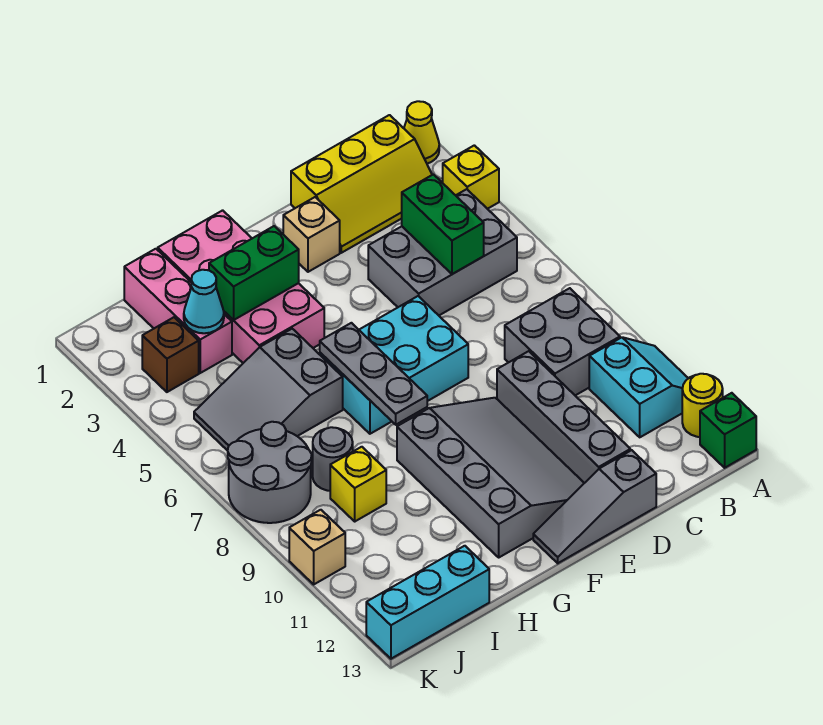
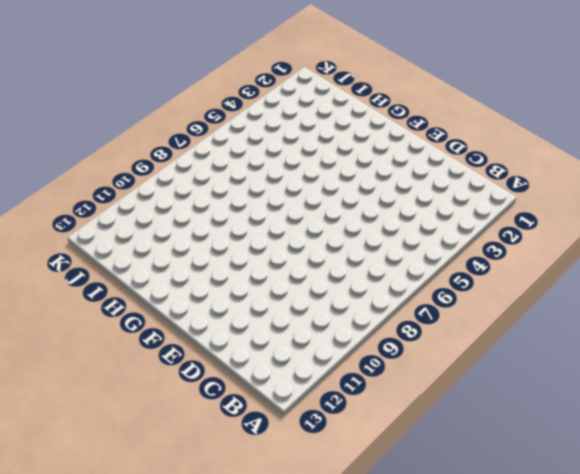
none -> yellow 1x1 cone [404,101,439,164]
none -> yellow 1x1 brick [443,145,499,209]
none -> cyan 2x2 slope [589,337,688,437]

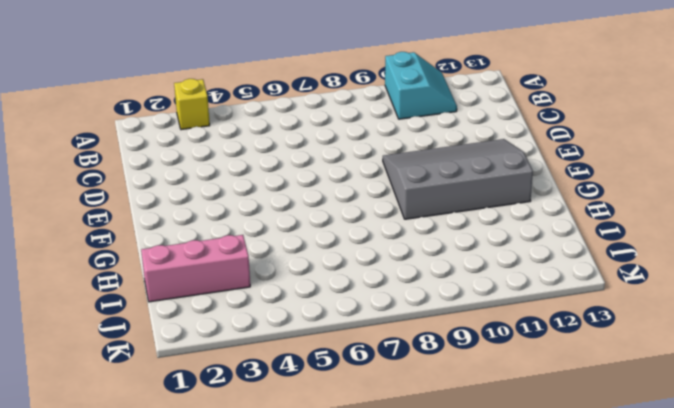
cyan 2x2 slope [385,52,457,119] -> cyan 2x2 slope turned to [589,337,688,437]
none -> yellow 1x1 cone [404,101,439,164]
none -> yellow 1x1 round brick [682,374,723,437]
none -> green 1x1 brick [700,393,756,468]

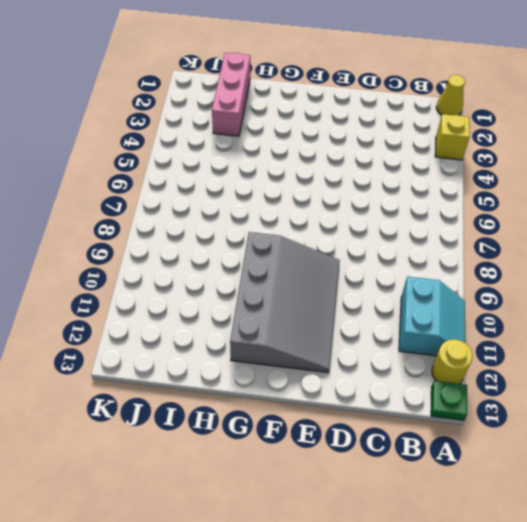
green 1x1 plate [431,381,467,420] -> green 1x1 brick [700,393,756,468]
none -> yellow 2x3 slope [291,115,432,253]
none -> grey 2x3 brick [368,189,517,315]
none -> grey 2x2 brick [505,288,620,395]

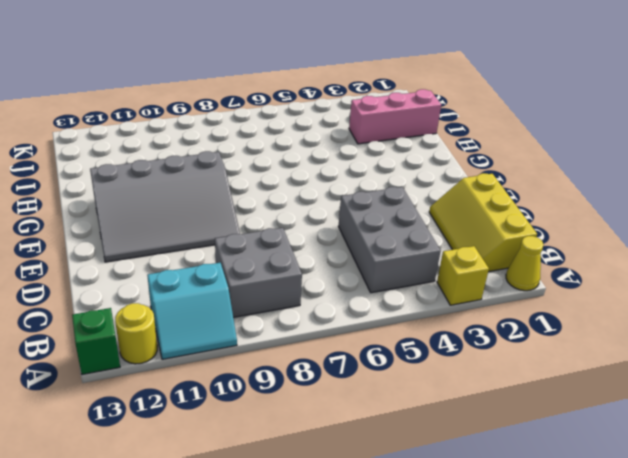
none -> grey 1x4 brick [497,351,630,483]
none -> grey 1x3 slope [533,450,656,563]
none -> tan 1x1 brick [283,197,340,272]

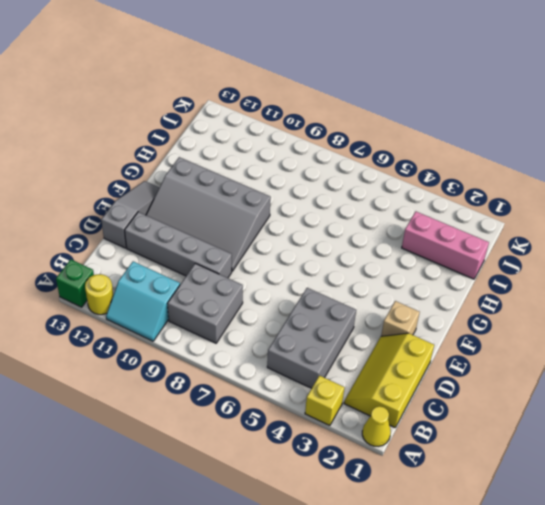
none -> cyan 2x3 brick [320,296,468,434]
none -> pink 2x4 brick [158,210,324,363]
none -> grey 2x3 slope [194,329,343,451]

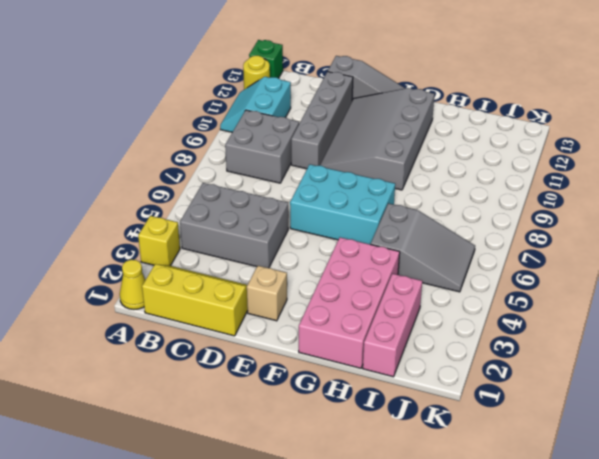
none -> grey 1x1 round brick [313,427,353,491]
none -> yellow 1x1 brick [330,447,386,521]
none -> cyan 1x3 brick [366,546,489,659]

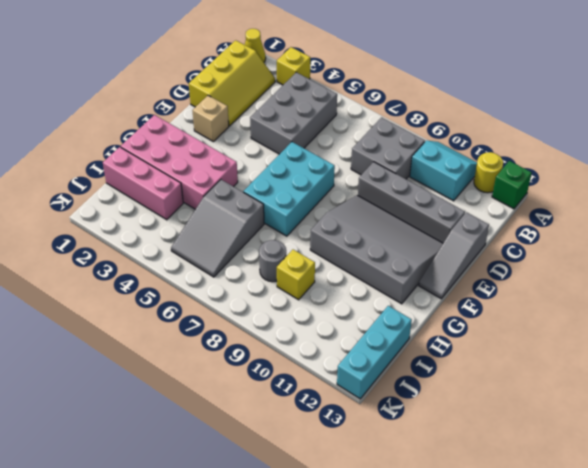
none -> brown 1x1 brick [142,317,199,392]
none -> grey 2x2 round brick [228,422,312,523]
none -> tan 1x1 brick [289,510,345,584]

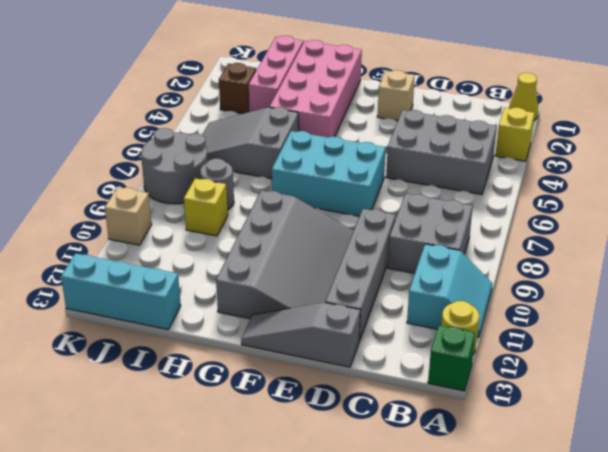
none -> yellow 2x3 slope [291,115,432,253]
none -> green 1x2 brick [402,174,484,274]
none -> green 1x2 brick [209,226,299,320]

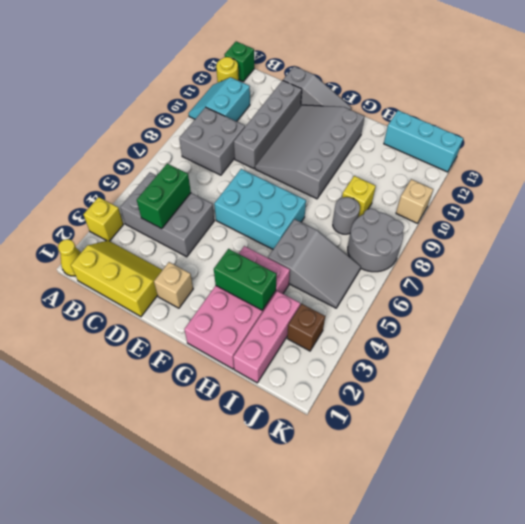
none -> grey 1x3 plate [320,323,427,425]
none -> cyan 1x1 cone [184,270,224,333]

